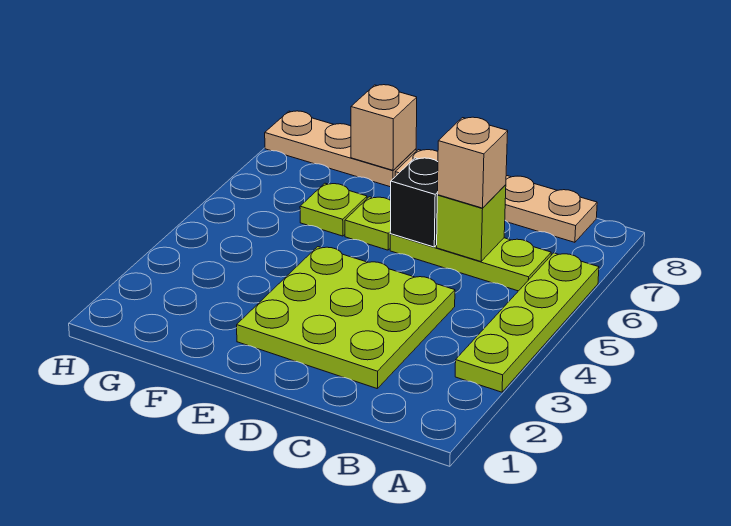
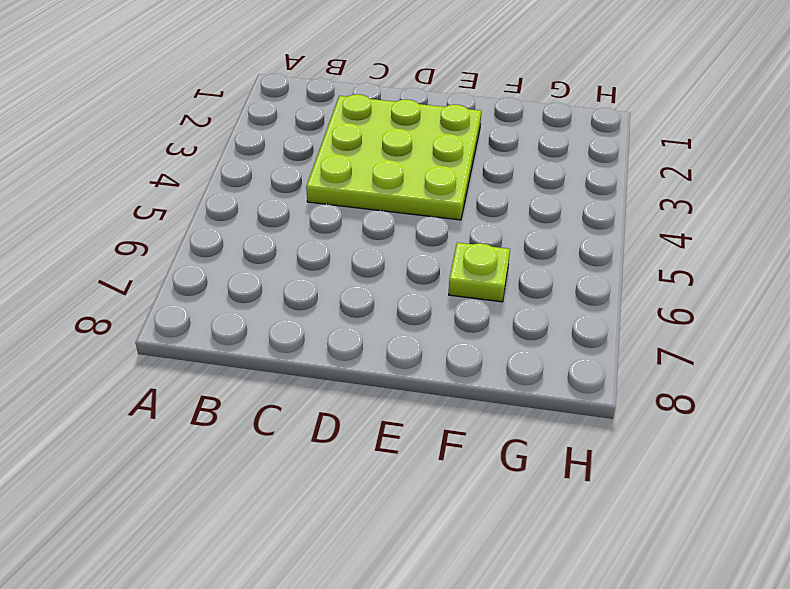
none -> lime 1x4 plate [455,253,599,392]
none -> lime 1x3 plate [390,234,551,291]

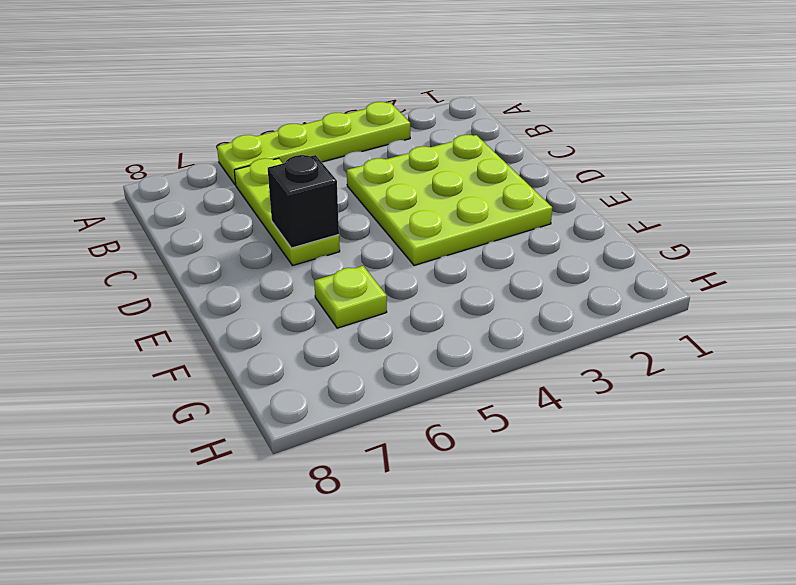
none -> tan 1x4 plate [395,150,597,242]
none -> lime 1x1 plate [345,197,391,250]

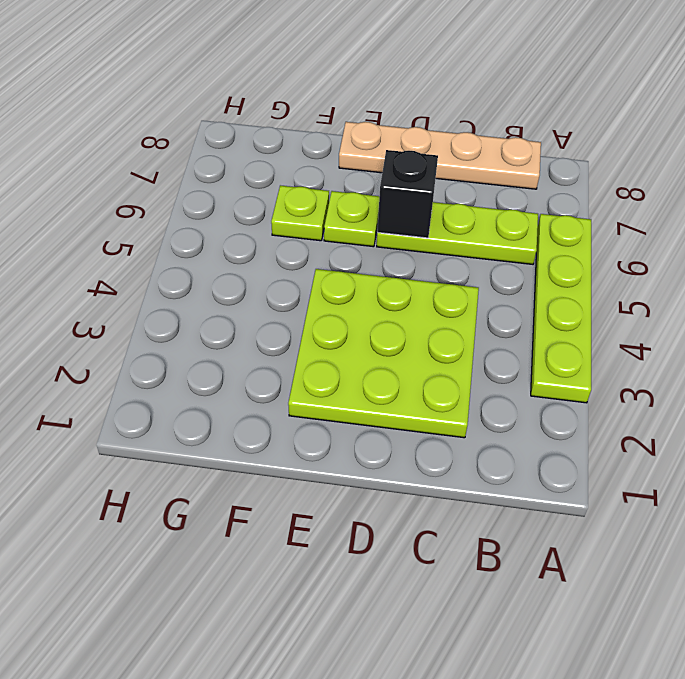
none -> tan 1x3 plate [265,111,416,187]
none -> lime 1x1 brick [437,185,506,262]

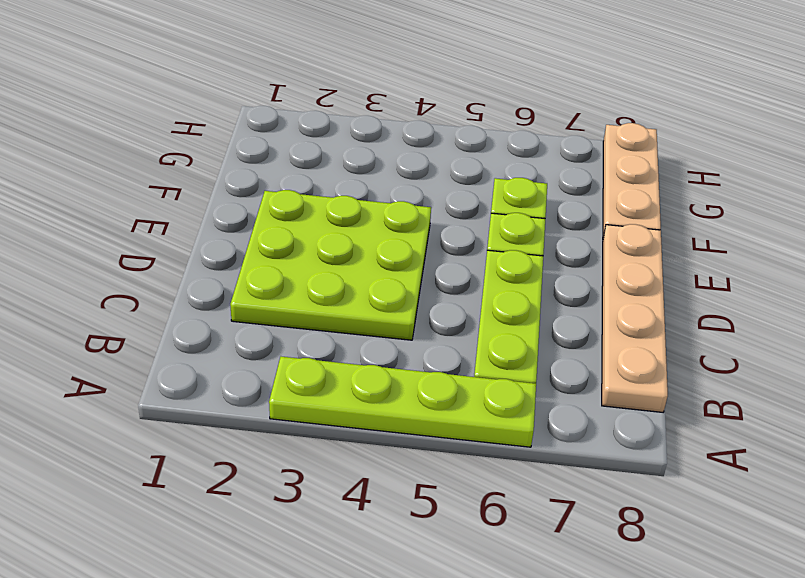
none -> lime 1x1 brick [437,185,506,262]
none -> black 1x1 brick [390,158,438,247]

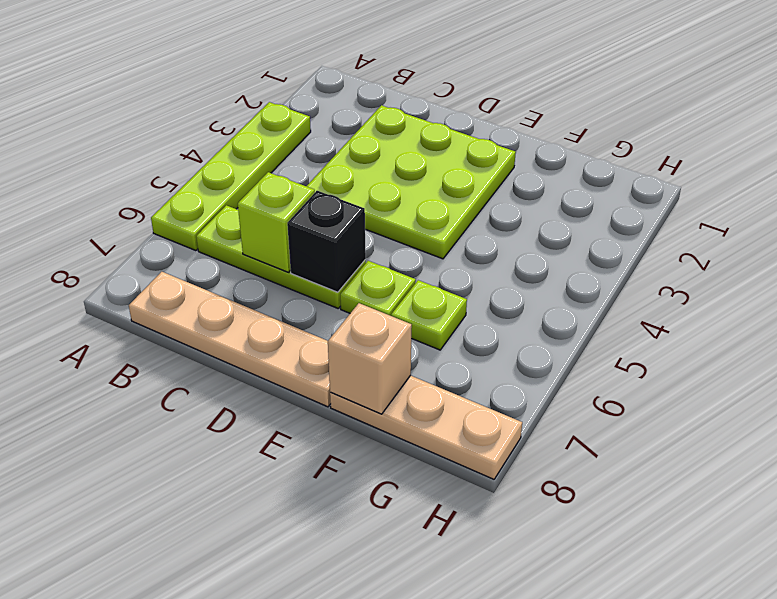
none -> tan 1x1 brick [437,117,508,208]

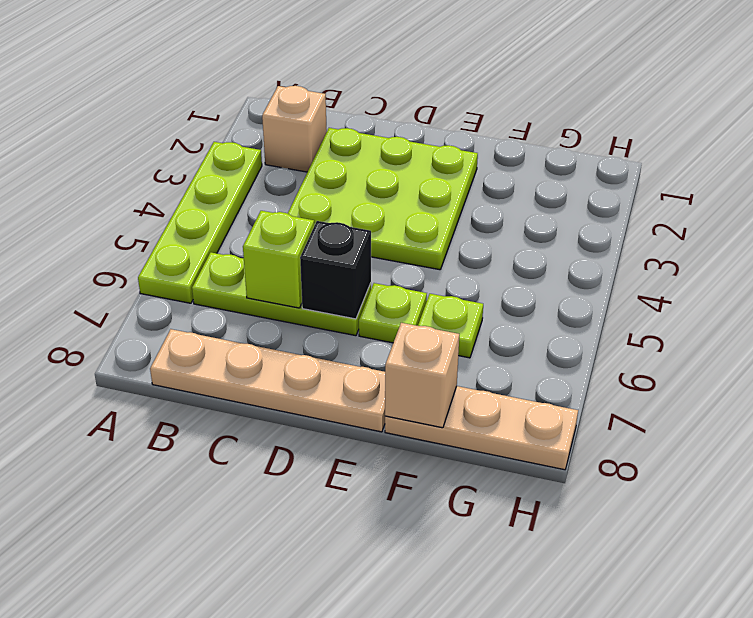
tan 1x1 brick [262,86,327,172] -> tan 1x1 brick moved to [437,117,508,208]

